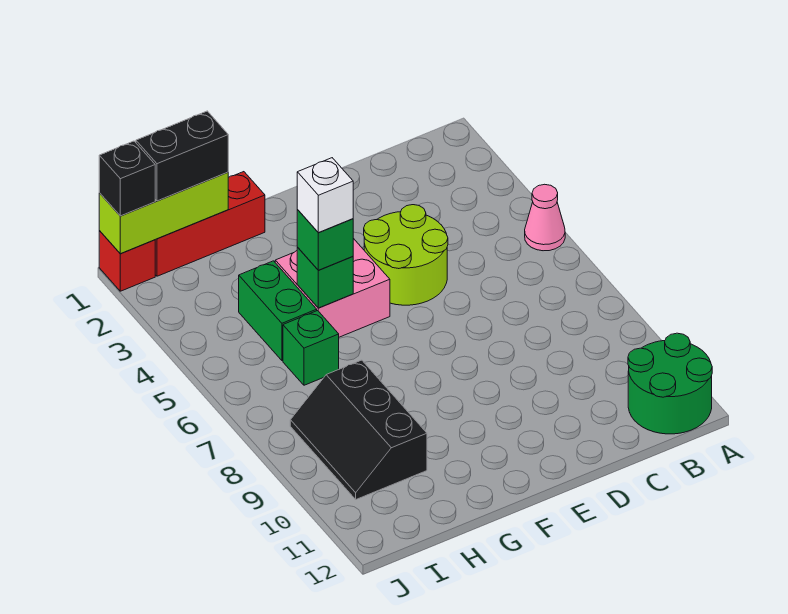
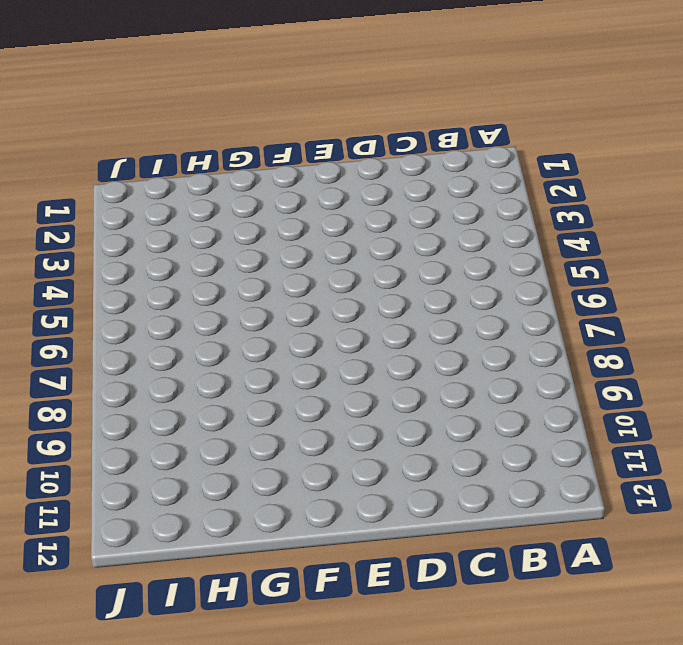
none -> pink 1x1 cone [525,184,565,251]
none -> green 2x2 round brick [628,333,712,434]
none -> lime 2x2 round brick [364,205,448,305]

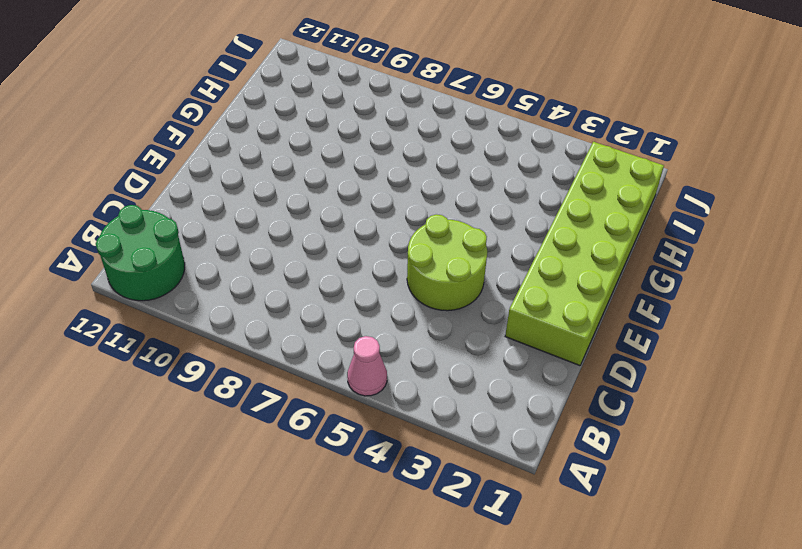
lime 2x6 brick [505,142,664,366] -> red 1x3 brick [155,172,265,276]
none -> pink 2x2 brick [275,238,390,337]
none -> green 1x2 brick [239,261,317,361]
none -> green 1x1 brick [283,311,339,385]

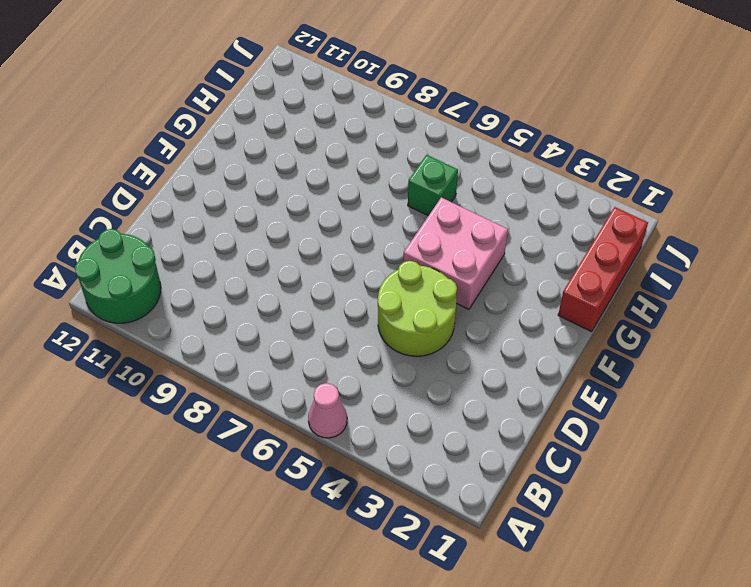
none -> green 1x2 brick [239,261,317,361]
none -> black 2x3 slope [290,360,427,499]
none -> red 1x1 brick [99,231,155,291]

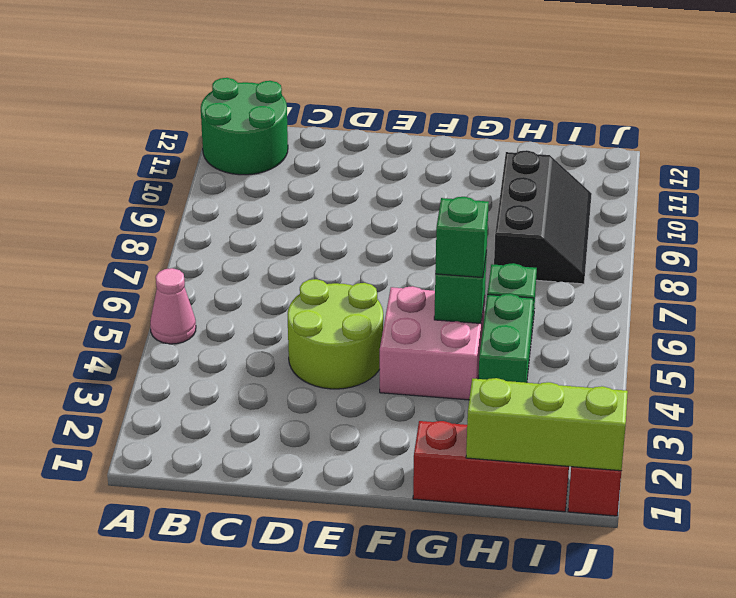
none -> black 1x2 brick [136,111,228,201]
none -> black 1x1 brick [99,141,155,216]
none -> white 1x1 brick [297,158,353,233]

